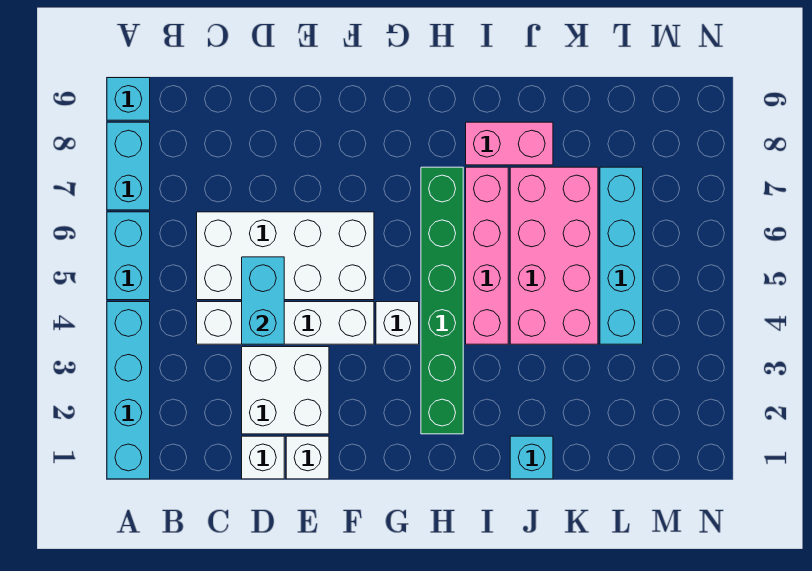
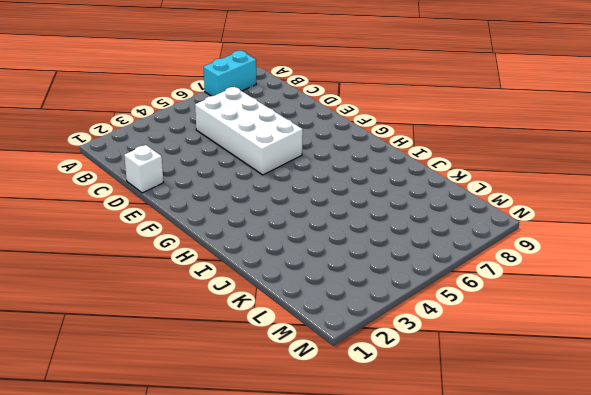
none -> cyan 1x4 brick [107,302,150,479]
none -> cyan 1x2 brick [107,212,150,300]
none -> cyan 1x1 brick [107,78,150,120]

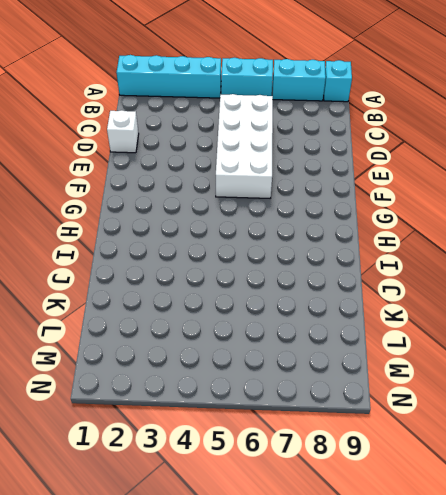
none -> white 1x4 brick [197,302,374,344]
none -> white 2x2 brick [242,347,329,434]
none -> white 1x1 brick [286,436,329,479]

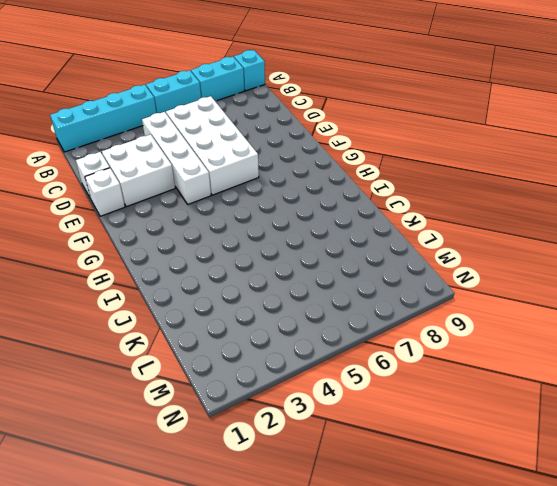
none -> white 1x1 brick [376,302,419,344]
none -> green 1x6 brick [421,167,463,434]
none -> pink 1x4 brick [466,167,508,344]

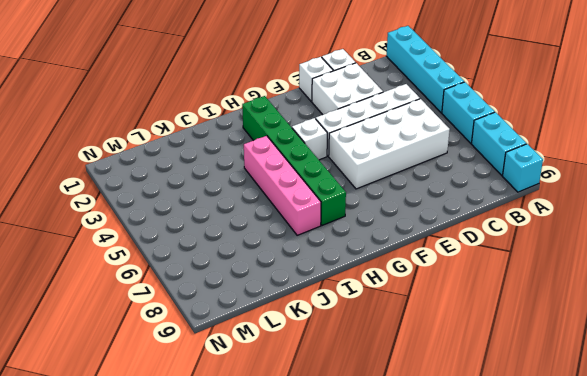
none -> pink 1x2 brick [466,122,553,165]
none -> cyan 1x1 brick [510,436,553,479]
none -> pink 2x4 brick [510,167,598,344]

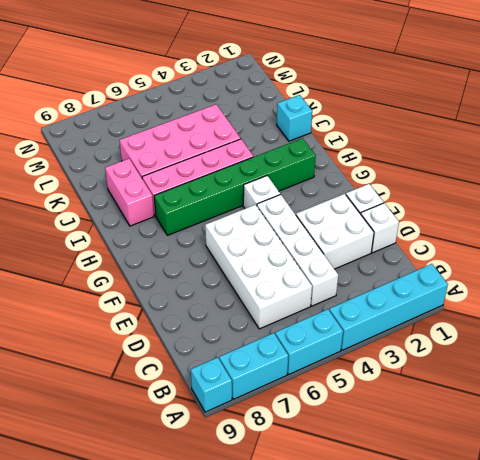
none -> cyan 1x4 brick [600,167,643,344]
none -> cyan 1x2 brick [242,257,284,344]

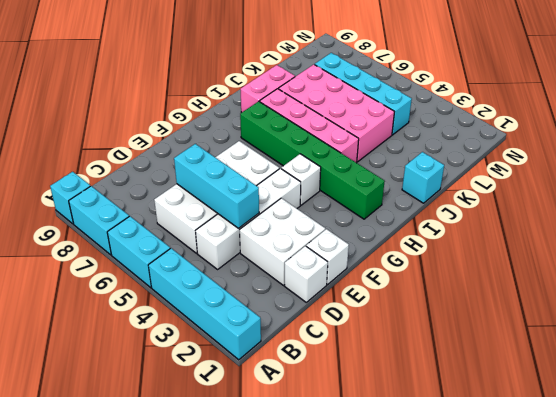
cyan 1x3 brick [174,144,259,229] -> cyan 1x2 brick [242,257,284,344]

